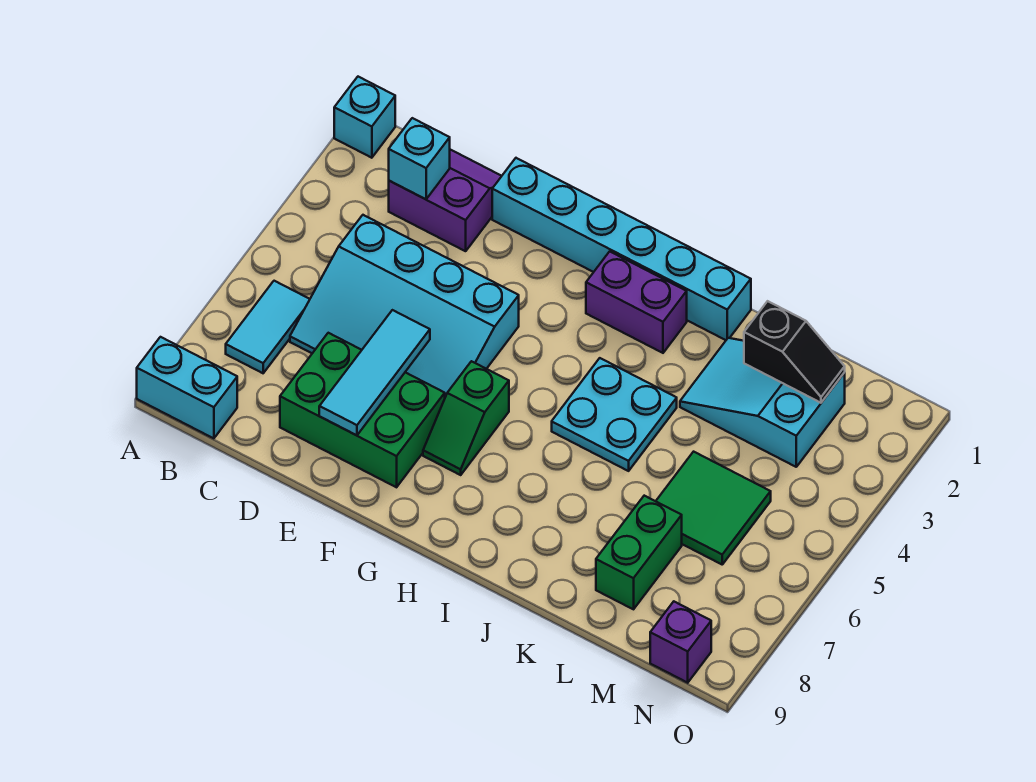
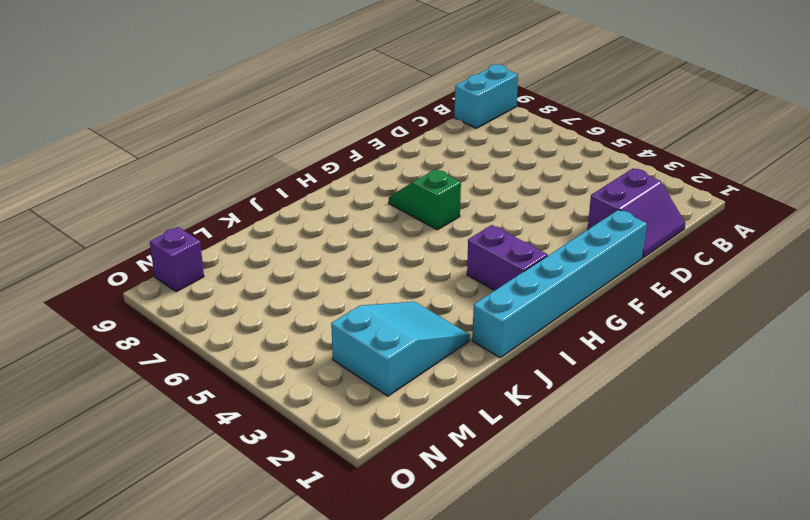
purple 1x2 brick [467,225,548,291] -> purple 1x2 brick turned to [586,251,687,353]
none -> cyan 1x1 brick [334,77,395,158]
none -> cyan 1x2 tile [226,281,310,373]
none -> cyan 3x4 slope [290,215,519,397]

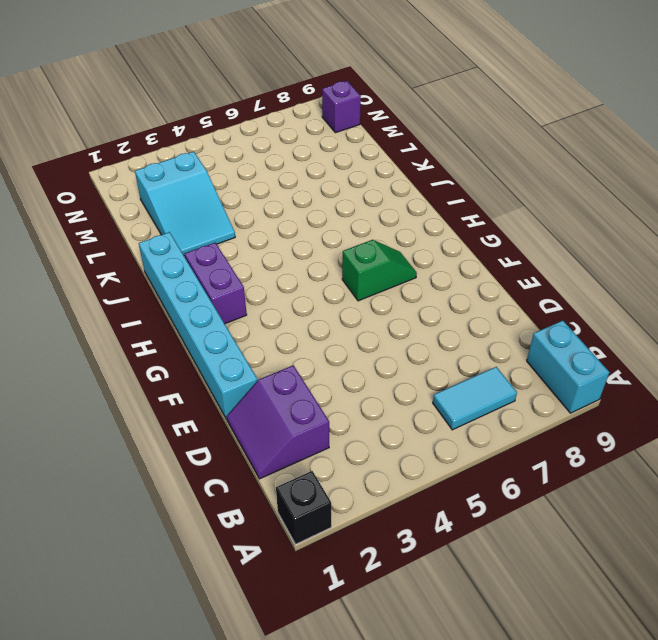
black 1x1 brick [276,471,331,544] -> cyan 1x1 brick [334,77,395,158]
none -> cyan 3x4 slope [290,215,519,397]
none -> green 2x3 brick [280,333,445,487]
none -> cyan 2x2 plate [552,358,677,471]

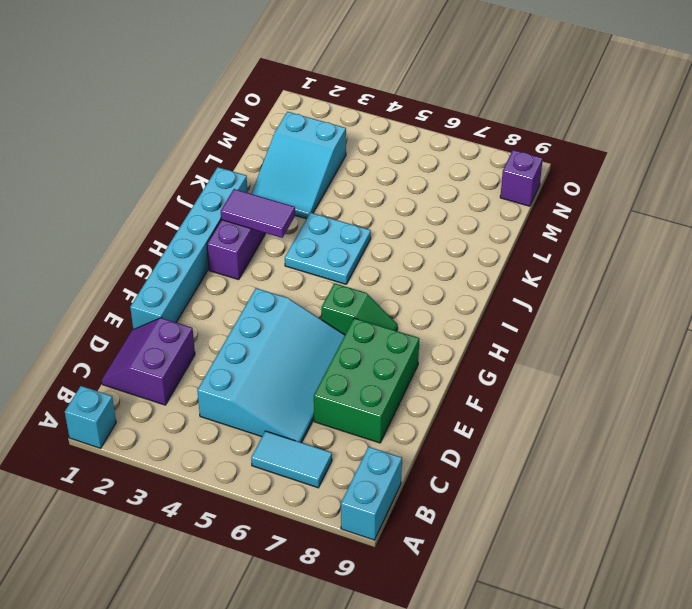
purple 1x2 tile [221,189,295,238] -> none
none -> green 2x2 tile [656,452,771,564]
none -> green 1x2 brick [596,496,682,609]
none -> cyan 1x1 brick [389,118,450,199]

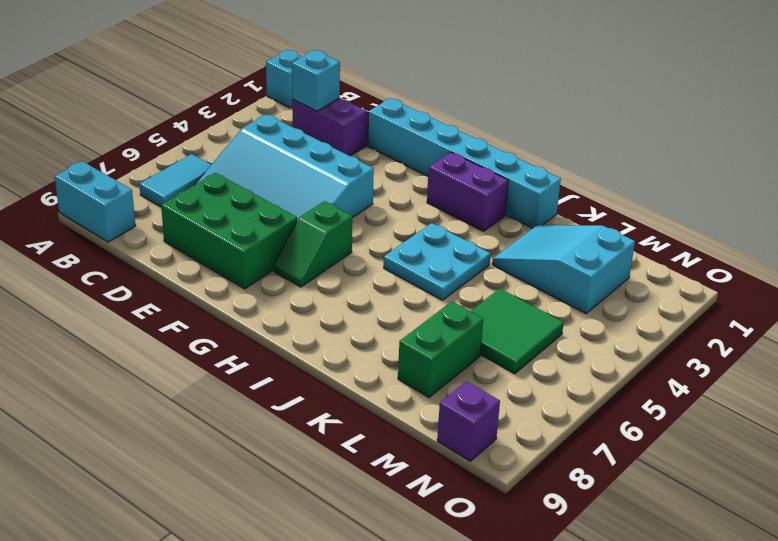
none -> cyan 1x3 tile [319,310,430,435]
none -> black 1x2 slope [744,301,845,403]

